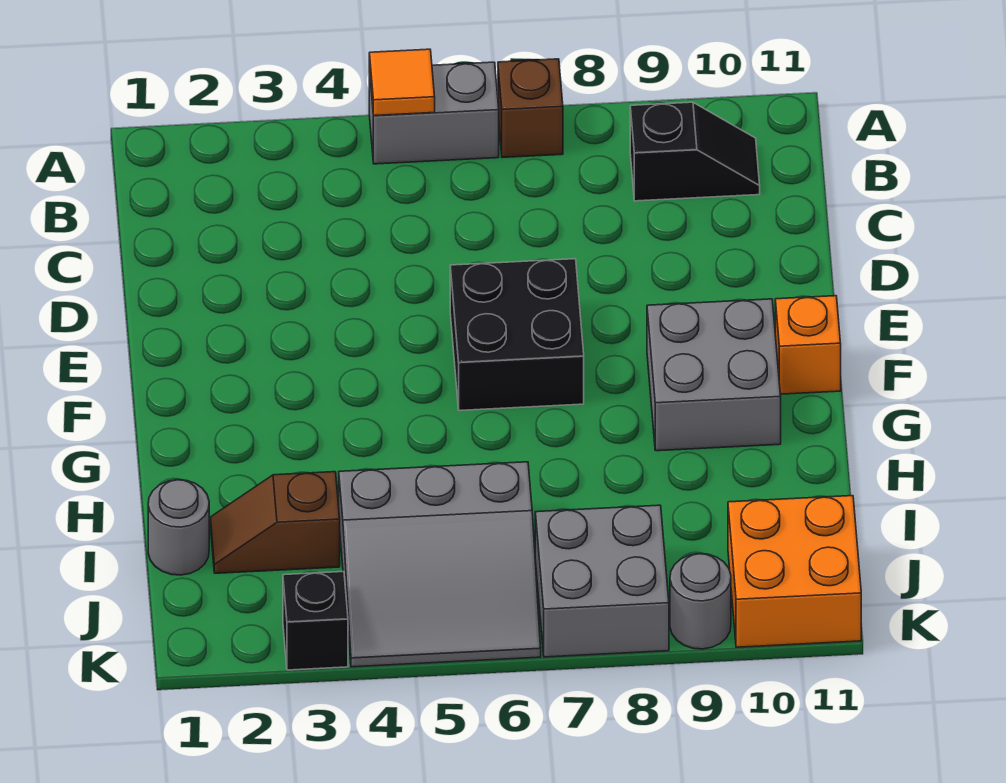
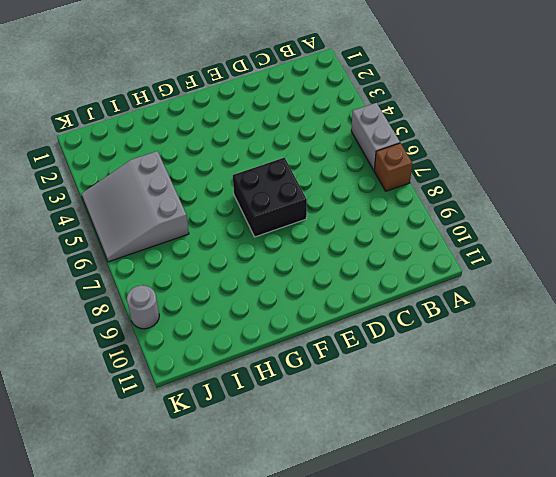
none -> black 1x2 slope [630,102,760,201]
none -> grey 2x2 brick [647,299,781,451]
none -> orange 1x1 brick [775,296,841,394]

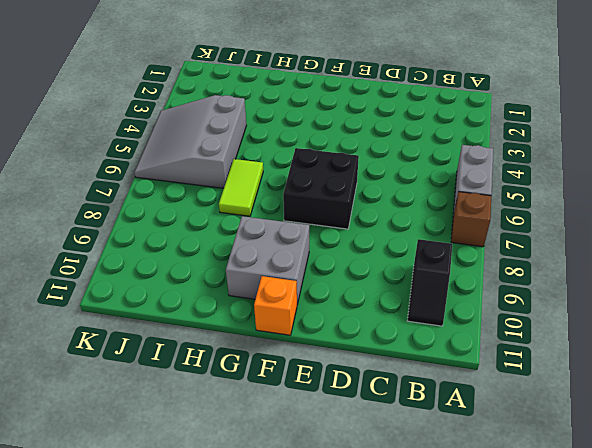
lime 1x2 tile [219,159,263,216] -> none
none -> grey 1x1 round brick [148,480,209,575]
none -> brown 1x2 slope [210,472,340,573]
none -> grey 2x2 brick [535,505,669,657]

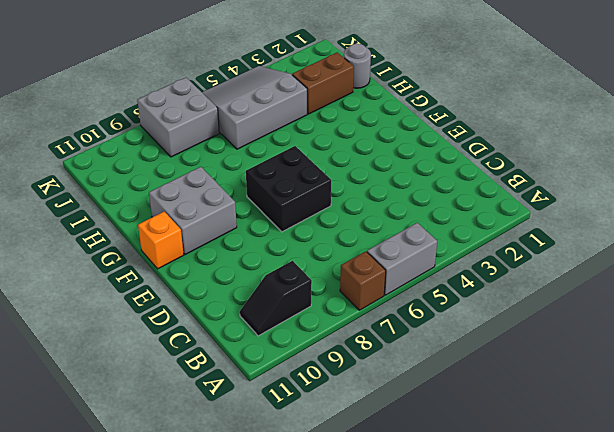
brown 1x2 brick [292,52,354,114] -> brown 1x2 slope [210,472,340,573]
none -> orange 2x2 brick [728,496,861,647]
none -> black 1x1 brick [283,572,348,670]
none -> grey 1x1 round brick [670,554,731,649]

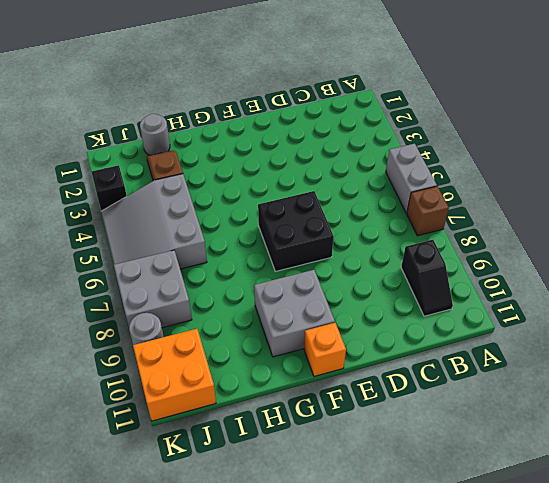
none -> orange 1x1 tile [369,49,435,116]

